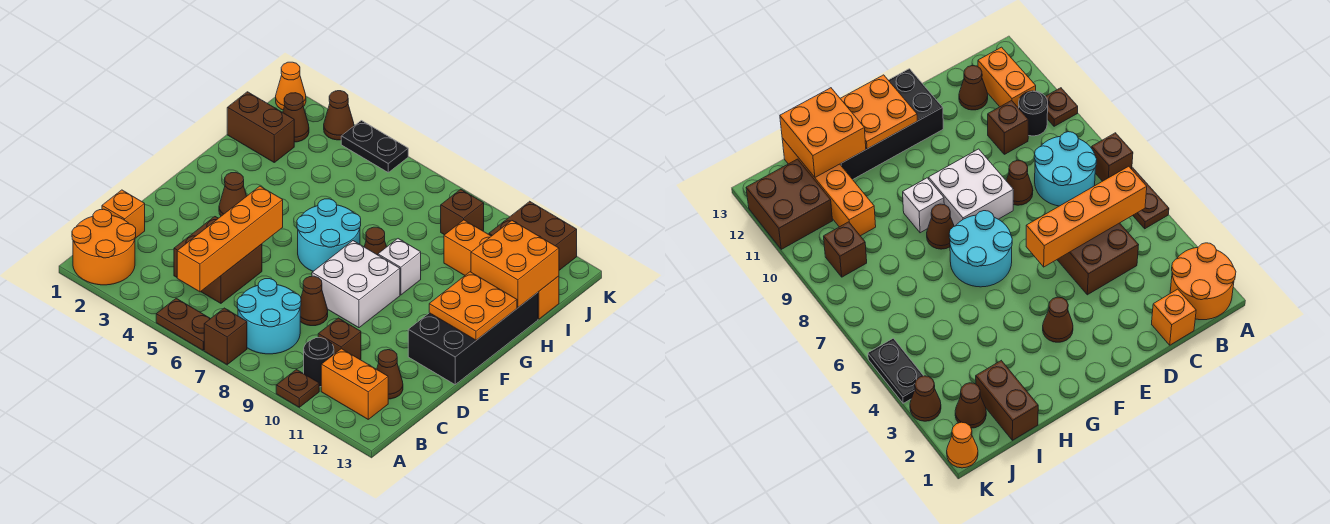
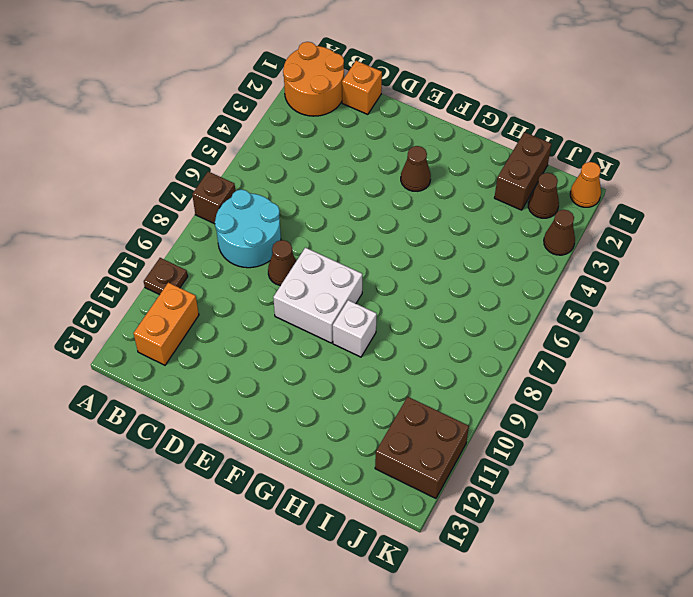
none -> brown 1x2 plate [156,298,210,350]
none -> black 1x1 round brick [304,338,334,387]
none -> brown 2x2 brick [174,217,262,303]

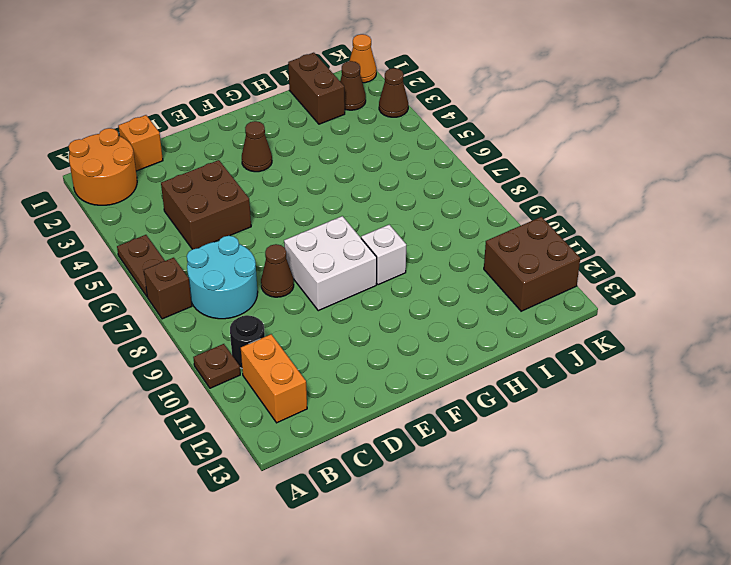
none -> brown 1x1 brick [318,318,361,360]
none -> brown 1x1 cone [377,350,403,399]
none -> black 2x4 brick [408,293,538,384]

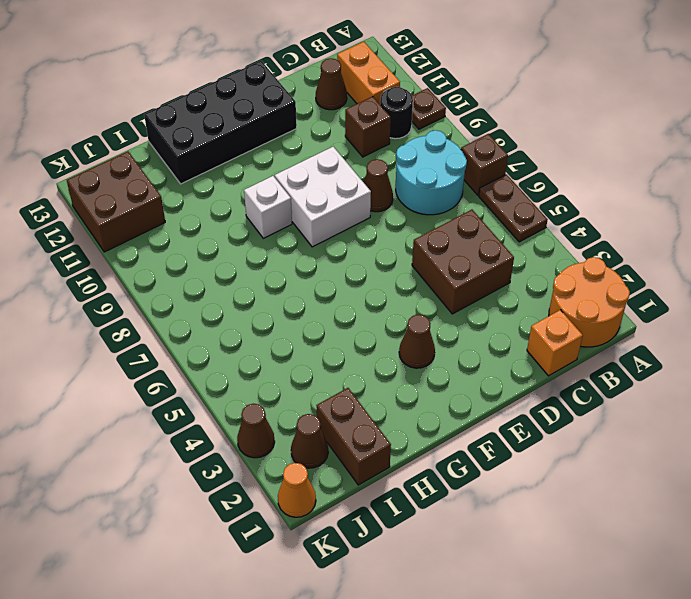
none -> cyan 2x2 round brick [297,199,361,271]
none -> brown 1x1 cone [364,227,386,255]
none -> orange 1x4 brick [444,220,559,319]

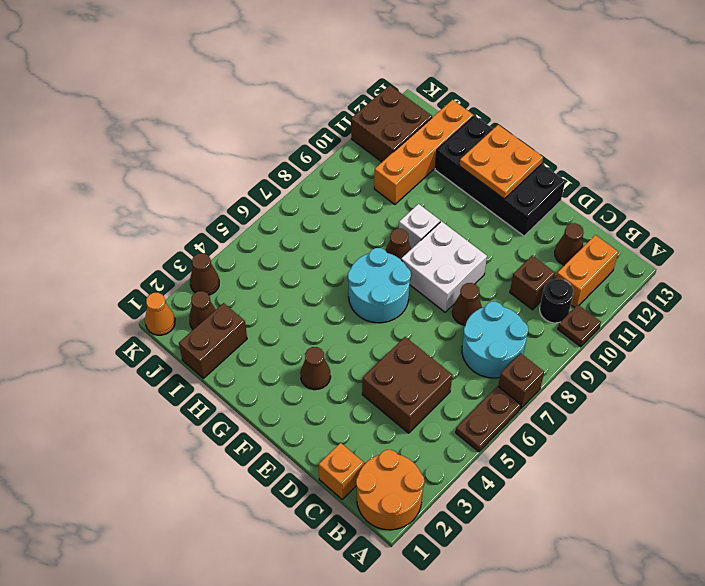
none -> brown 1x1 brick [441,189,484,235]
none -> black 1x2 plate [341,121,408,172]
none -> orange 1x4 brick [177,186,283,292]

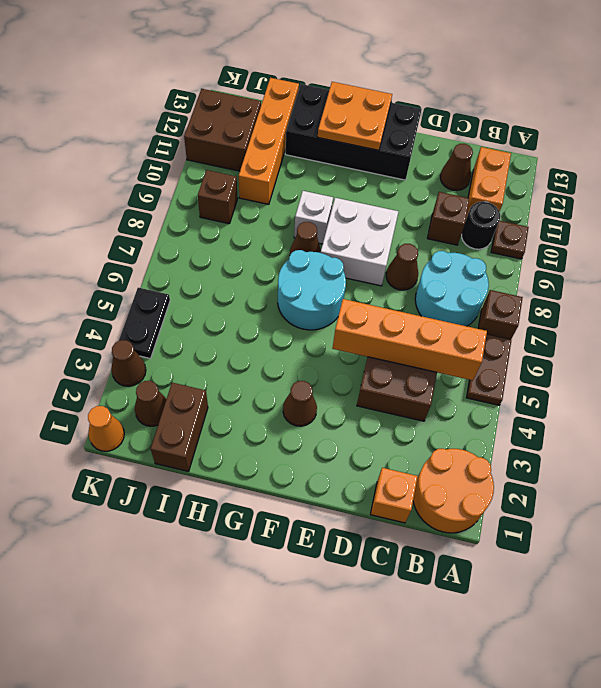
none -> orange 2x2 brick [471,221,559,307]

